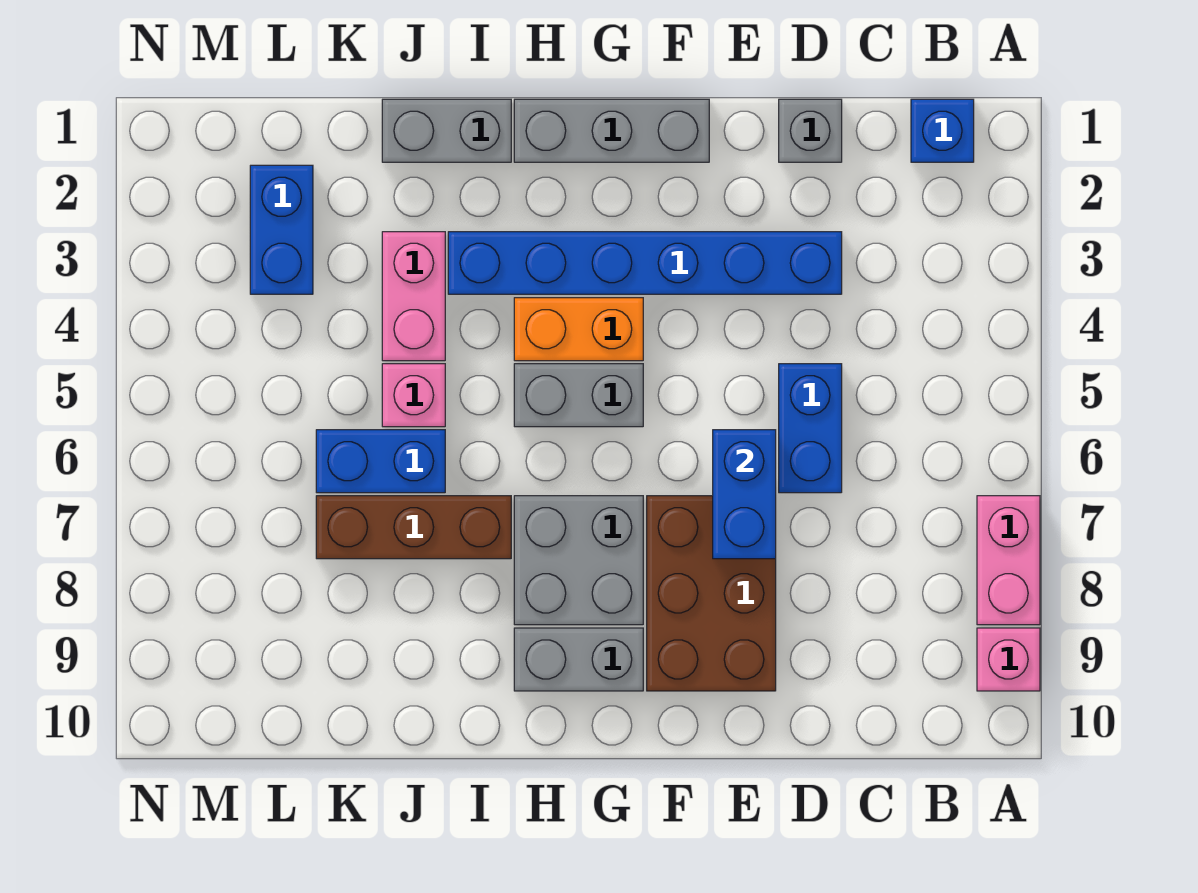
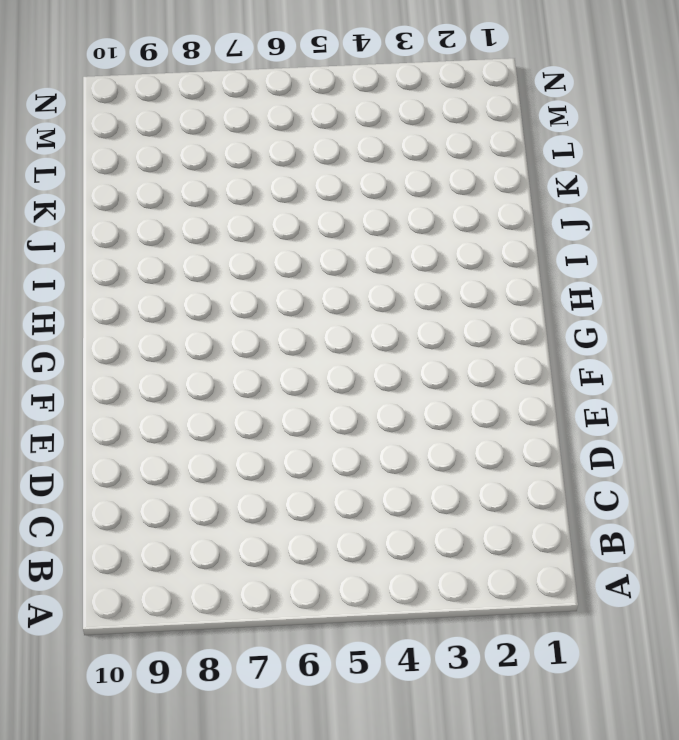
none -> pink 1x2 brick [977,496,1040,625]
none -> pink 1x1 brick [977,628,1040,691]
none -> blue 1x1 brick [911,99,974,162]

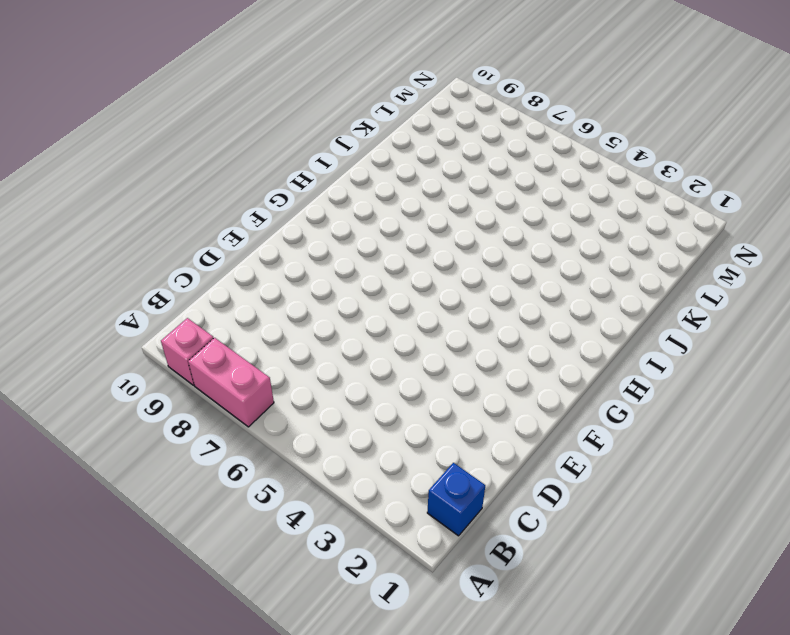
none -> grey 1x1 brick [779,99,842,162]
none -> blue 1x6 brick [448,232,842,294]
none -> blue 1x2 brick [779,364,842,493]

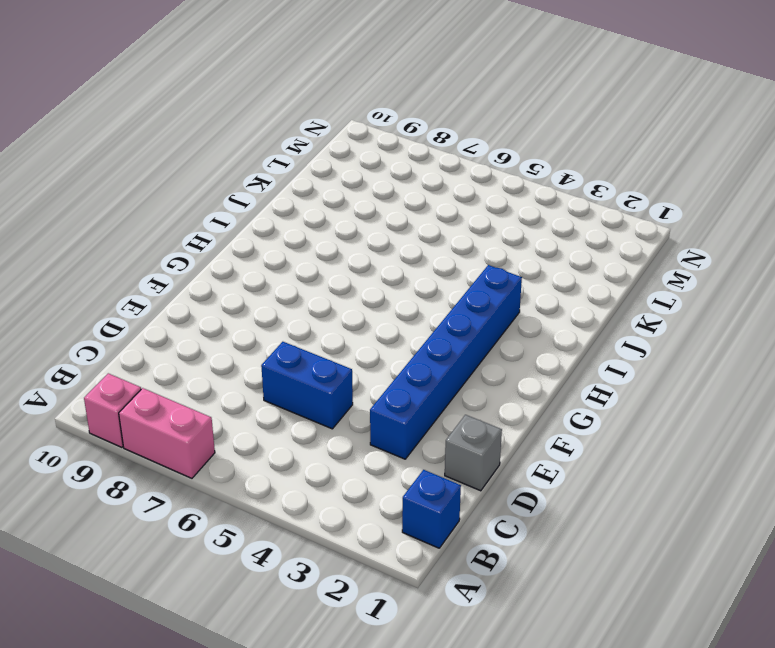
none -> brown 2x3 brick [647,496,776,691]
none -> grey 1x3 brick [514,99,709,162]
none -> orange 1x2 brick [514,298,643,361]

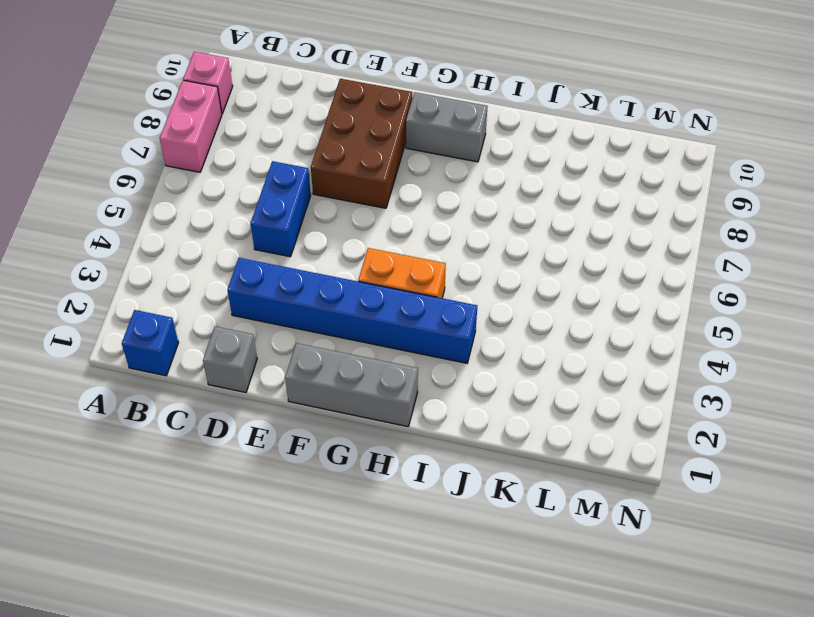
none -> grey 1x2 brick [514,364,643,427]
none -> grey 2x2 brick [514,496,643,625]
none -> grey 1x2 brick [382,99,511,162]

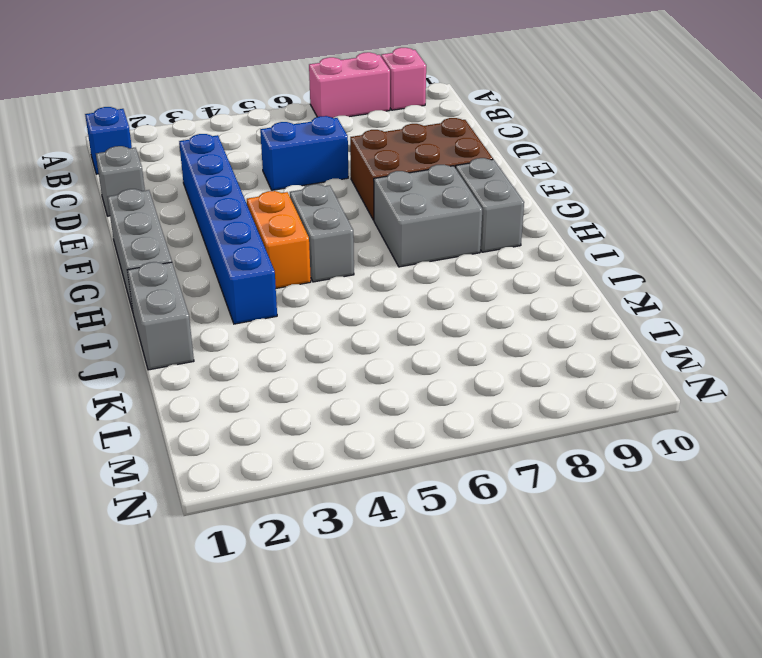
none -> brown 1x3 brick [316,496,511,559]
none -> pink 1x2 brick [382,232,445,361]
none -> pink 1x1 brick [382,364,445,427]

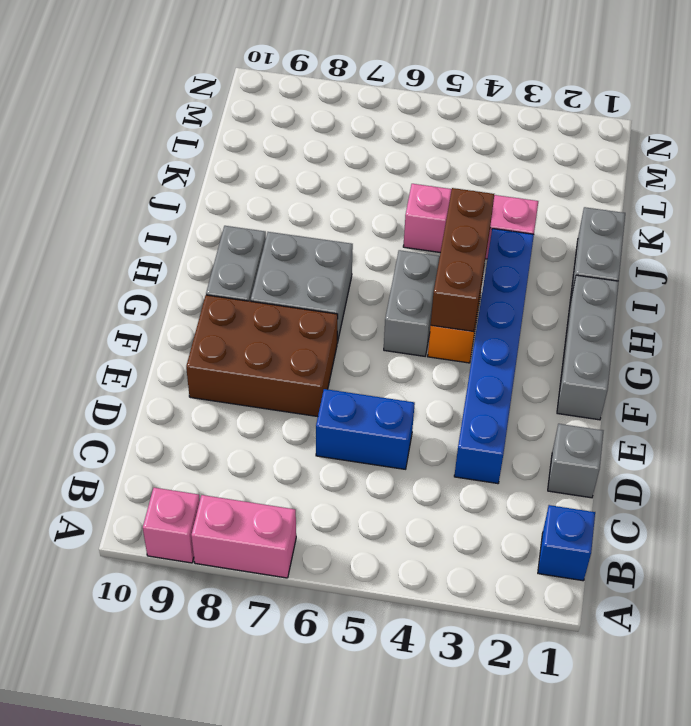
brown 1x3 brick [431,188,494,332] -> brown 1x3 brick moved to [316,496,511,559]
none -> blue 1x2 brick [316,430,445,493]
none -> blue 1x2 brick [250,165,313,294]
none -> blue 1x2 brick [713,430,776,559]

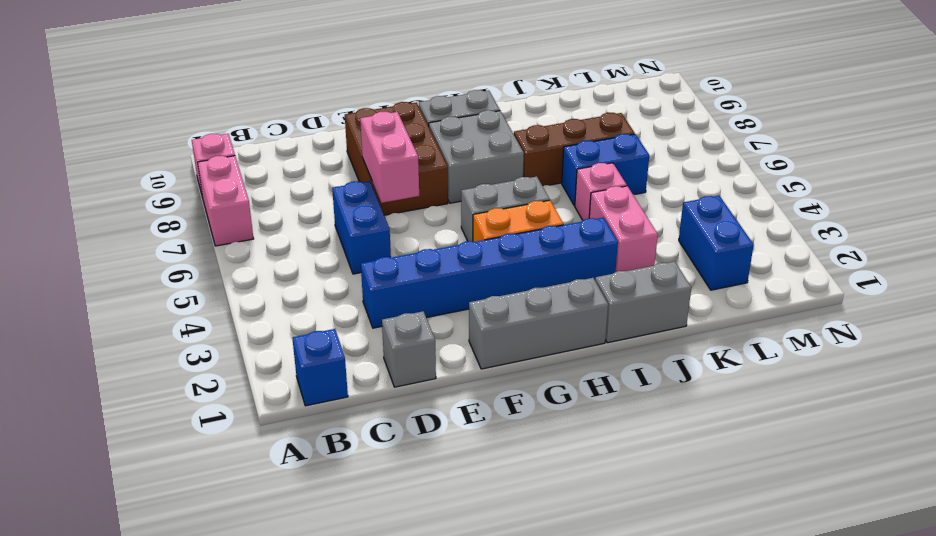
pink 1x2 brick [360,112,419,203] -> blue 1x2 brick [713,430,776,559]

